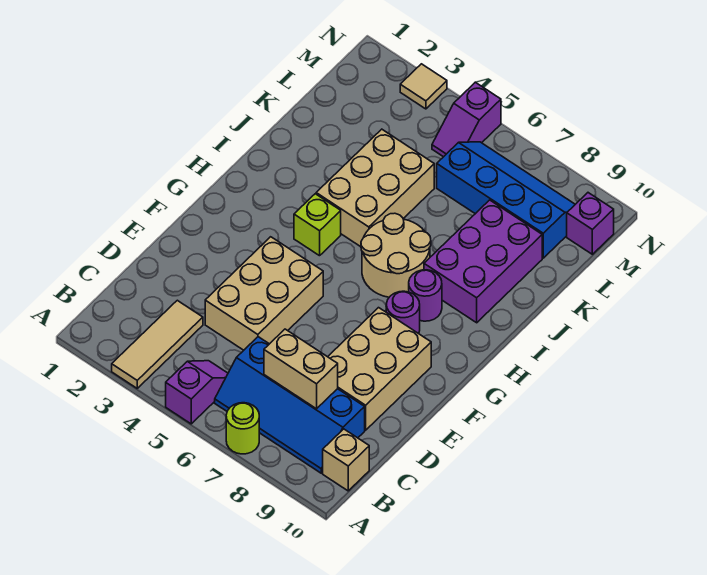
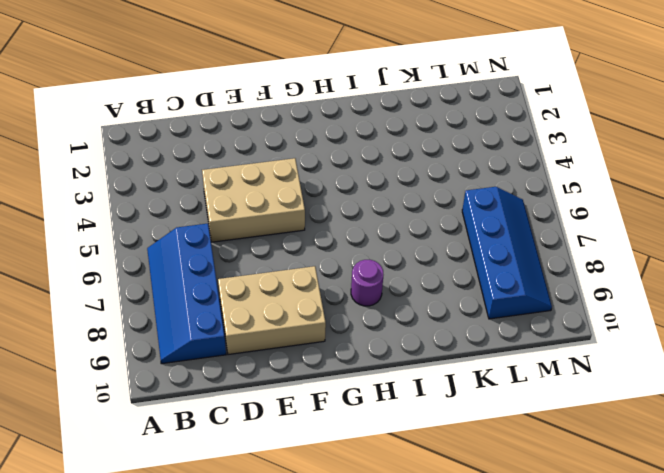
none -> tan 1x3 tile [112,300,203,388]
none -> purple 1x2 slope [166,361,228,424]
none -> lime 1x1 round brick [226,403,259,454]

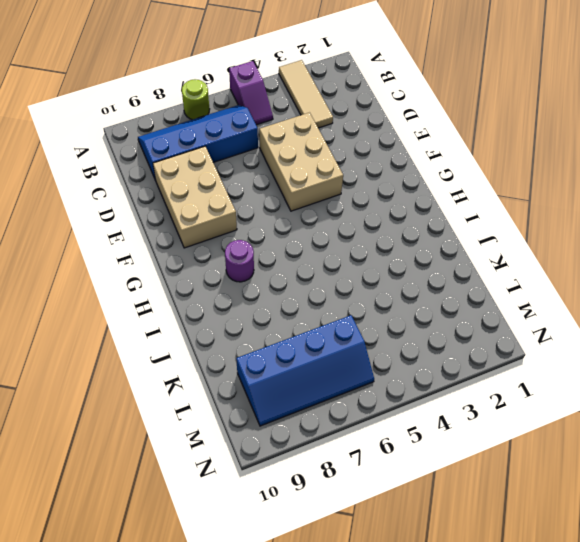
none -> tan 1x1 brick [323,429,369,491]
none -> purple 1x1 round brick [386,291,420,334]
none -> lime 1x1 brick [294,194,341,256]

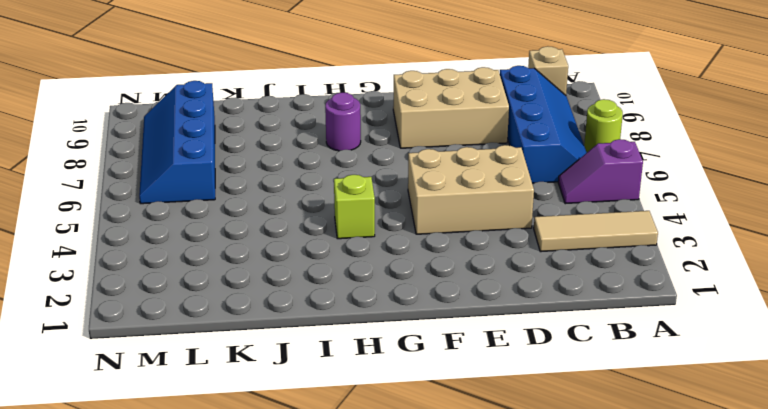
none -> purple 1x1 round brick [386,291,420,334]
none -> tan 2x2 round brick [361,213,431,297]
none -> tan 2x3 brick [316,129,434,247]

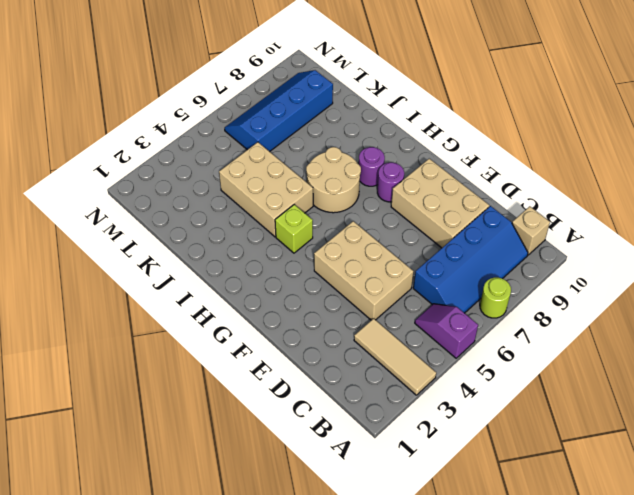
none -> purple 2x3 brick [424,200,542,323]
none -> purple 1x2 slope [432,82,501,157]
none -> purple 1x1 brick [567,193,614,254]

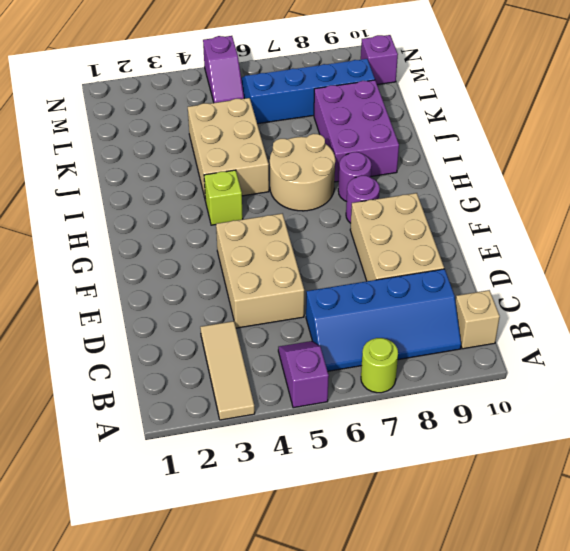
none -> tan 1x1 tile [400,64,447,109]
none -> tan 1x2 brick [264,329,338,409]

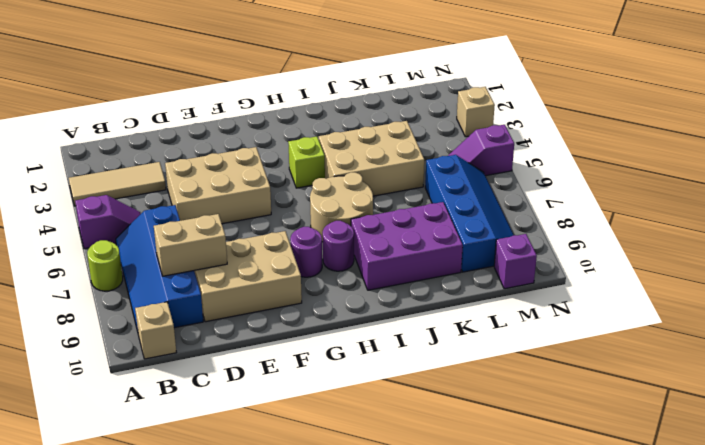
tan 1x2 brick [154,214,227,276] -> tan 1x2 brick turned to [264,329,338,409]
tan 1x1 brick [457,87,495,137] -> tan 1x1 tile [400,64,447,109]

